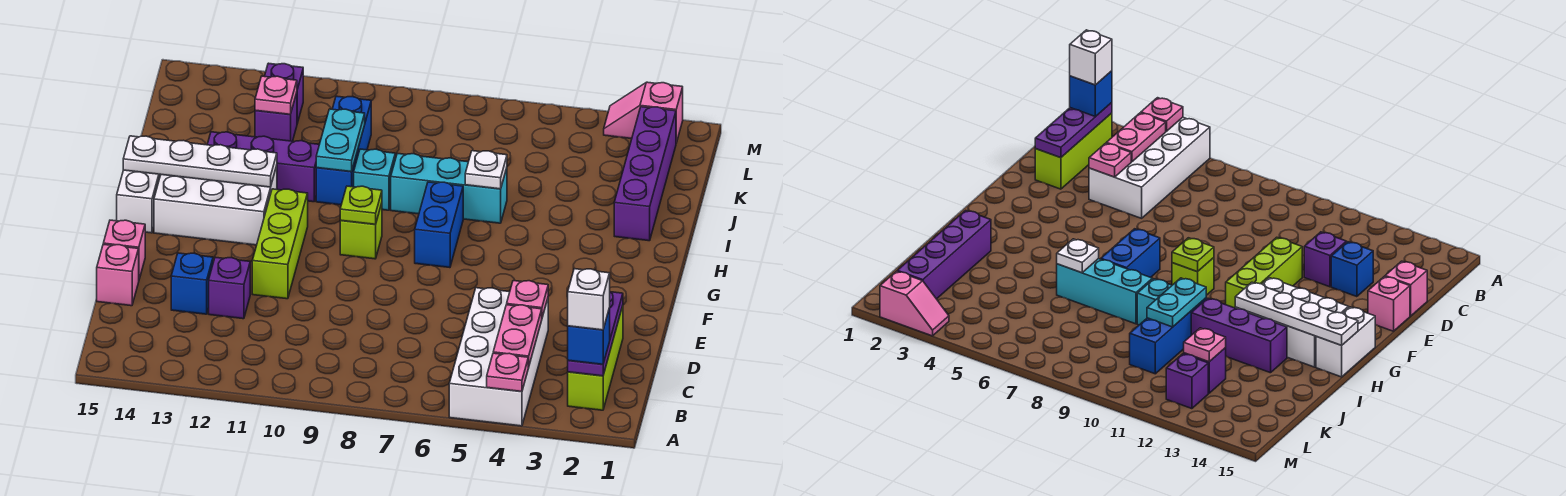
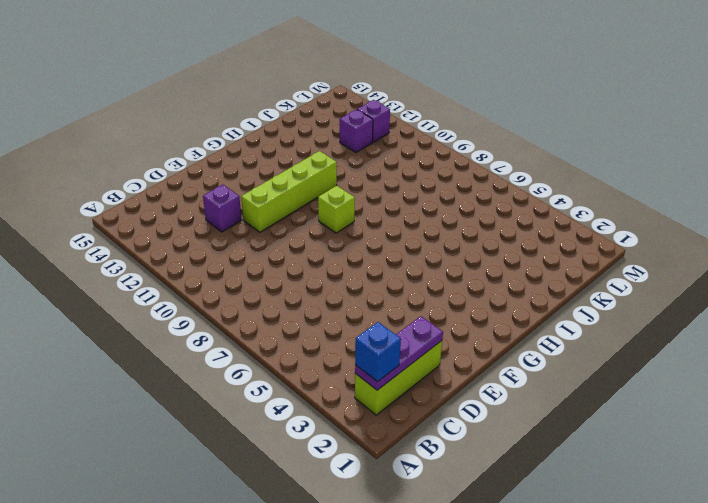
lime 1x4 brick [241,151,337,232] -> lime 1x3 brick [252,189,308,299]
none -> white 2x4 brick [449,288,548,426]
none -> blue 1x1 brick [171,253,213,314]
none -> pink 1x1 brick [97,244,139,306]
none -> pink 1x1 brick [103,220,145,279]

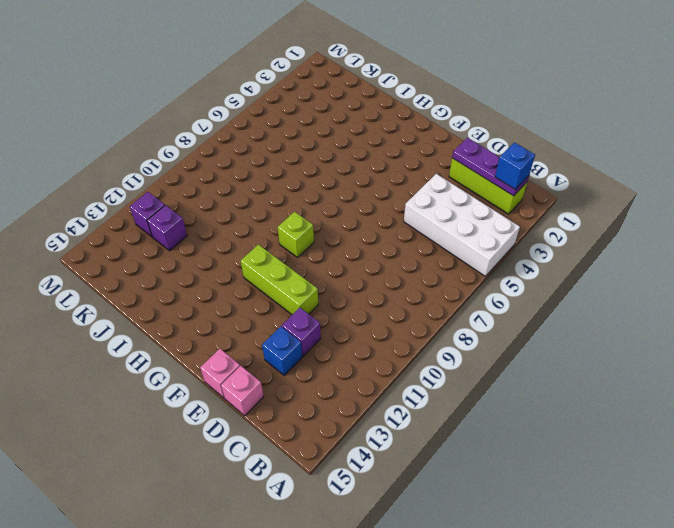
none -> blue 1x2 brick [415,182,463,268]
none -> white 2x3 brick [154,166,277,245]
none -> white 1x2 brick [117,170,161,233]
none -> purple 1x4 brick [614,107,676,241]

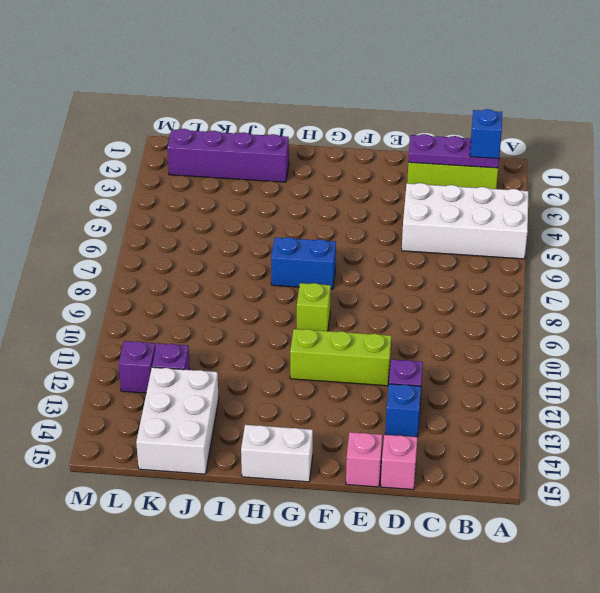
white 2x3 brick [136,367,219,474] -> white 2x3 brick moved to [154,166,277,245]
none -> cyan 1x3 brick [391,153,507,223]
none -> cyan 1x1 brick [354,149,395,210]
none -> blue 1x3 brick [316,96,371,205]
none -> purple 1x3 brick [207,132,319,202]

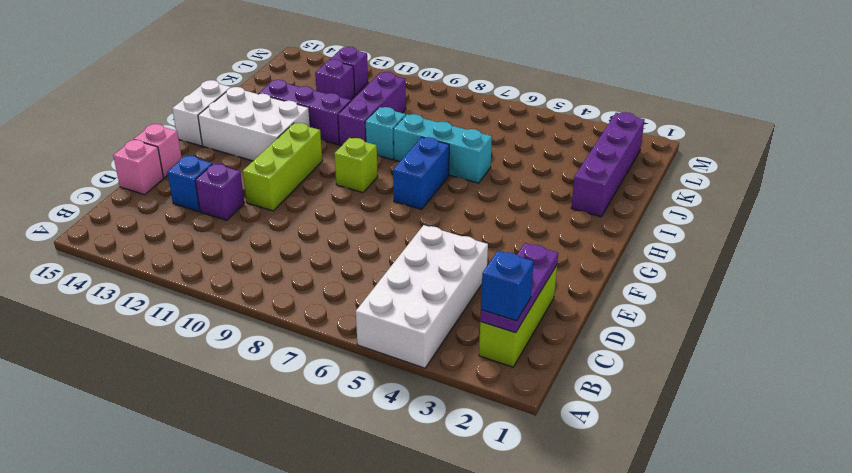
purple 1x3 brick [338,72,406,146] -> blue 1x3 brick [316,96,371,205]
none -> pink 1x2 slope [604,82,683,143]
none -> pink 1x1 plate [487,353,528,391]
none -> pink 1x2 plate [493,305,542,367]
none -> pink 1x1 plate [507,281,548,317]

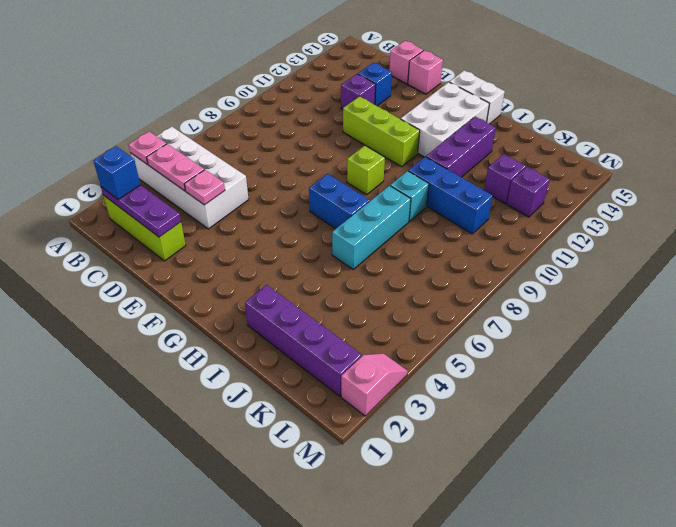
none -> lime 1x1 plate [340,186,382,224]
none -> white 1x4 plate [123,136,277,187]
none -> white 1x1 plate [465,151,507,189]
none -> cyan 1x2 plate [316,109,365,172]

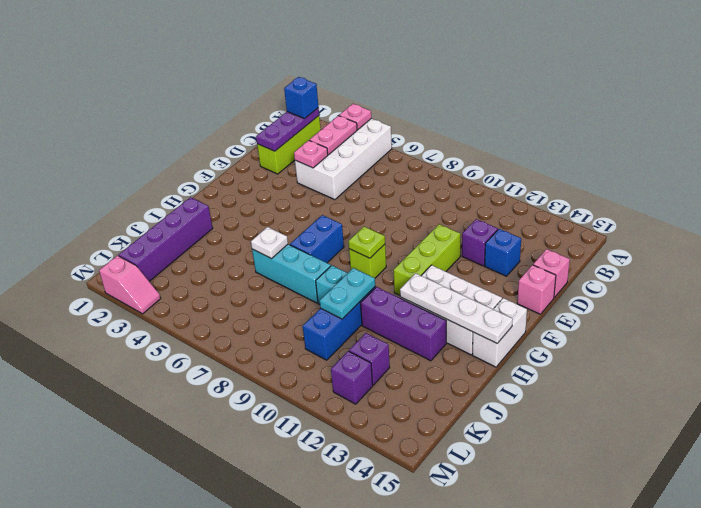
none -> pink 1x1 plate [255,76,297,114]
none -> white 1x1 brick [568,269,610,330]

